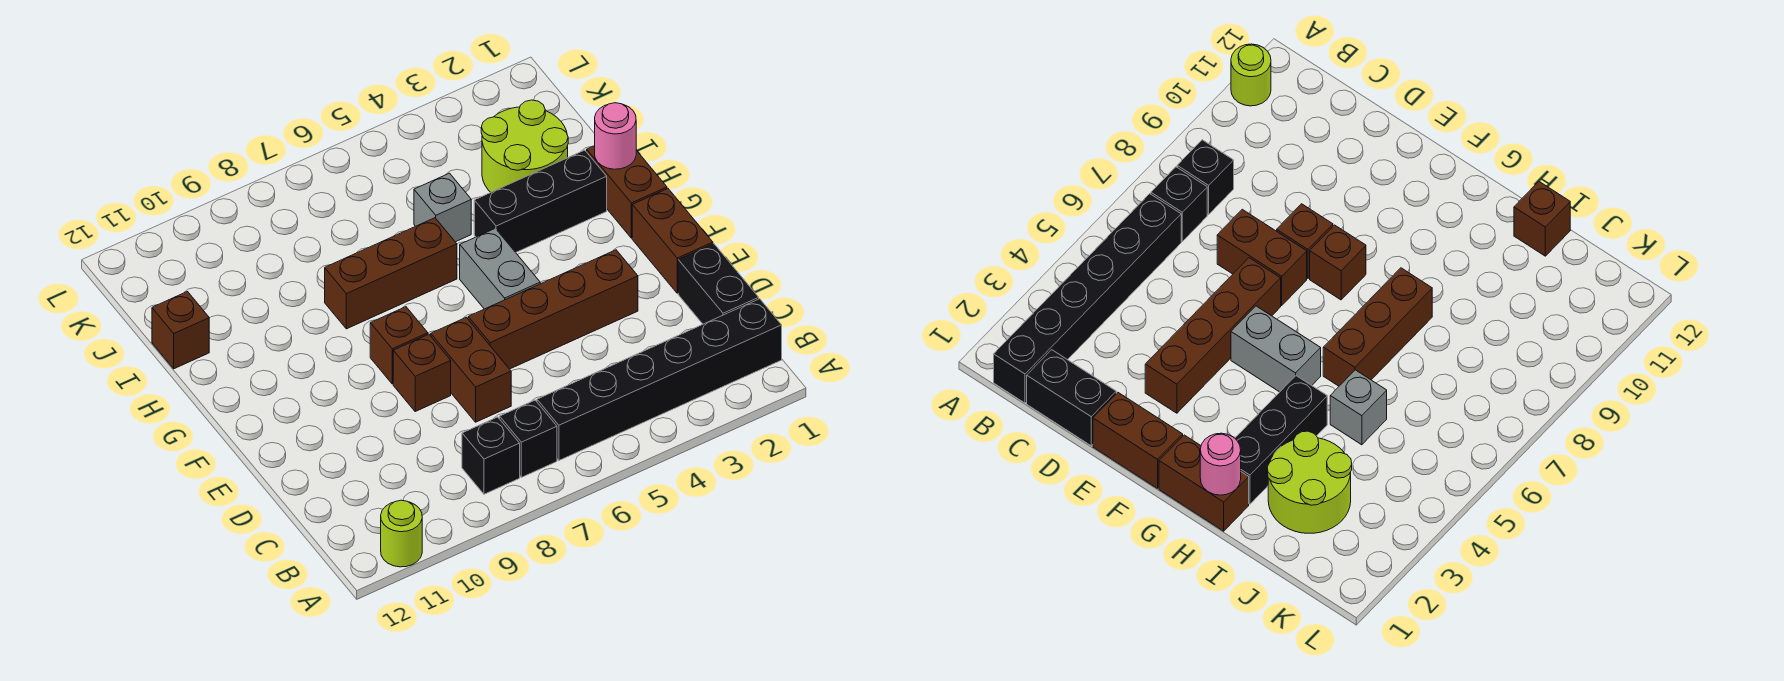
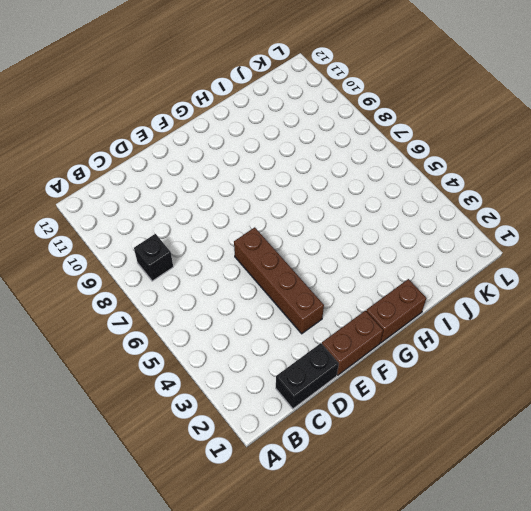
none -> lime 1x1 round brick [381,500,422,567]
none -> black 1x6 brick [537,299,782,460]
none -> black 1x1 brick [500,400,557,477]

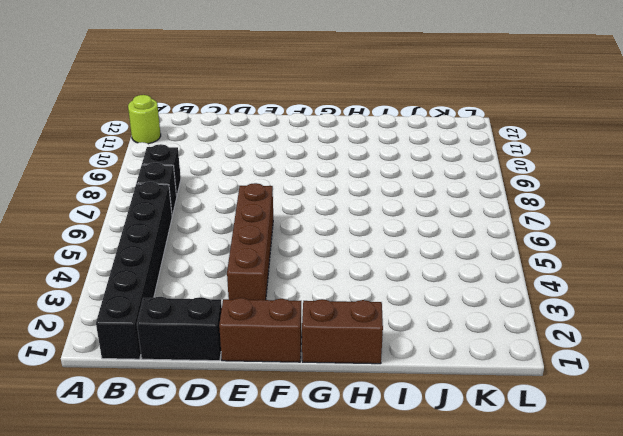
none -> brown 1x2 brick [431,317,511,422]
none -> brown 1x1 brick [393,334,451,411]
none -> grey 1x2 brick [460,228,540,309]

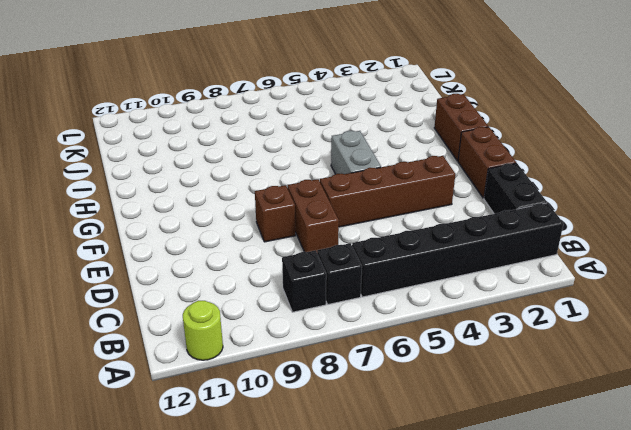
none -> brown 1x1 brick [370,307,428,384]
none -> black 1x3 brick [474,150,607,252]
none -> brown 1x3 brick [325,218,457,329]

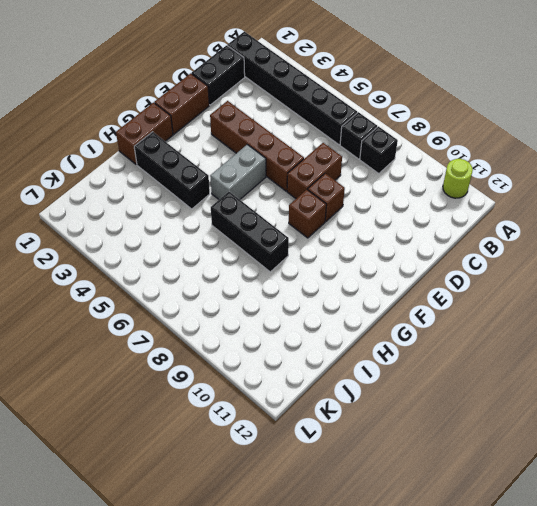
black 1x3 brick [211,192,289,272] -> brown 1x3 brick [325,218,457,329]
none -> lime 2x2 round brick [481,100,568,192]
none -> grey 1x1 brick [414,173,471,242]
none -> brown 1x1 brick [152,292,209,369]

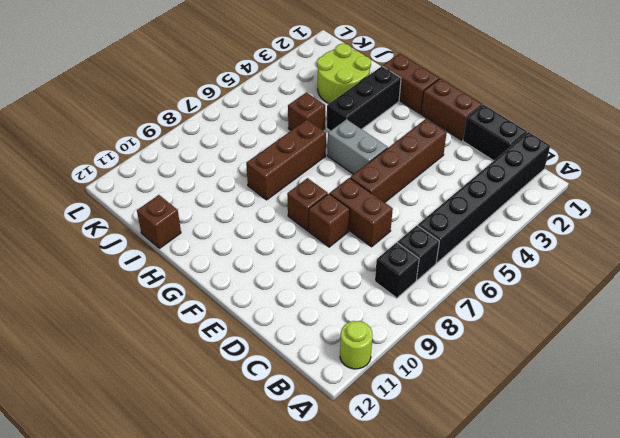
brown 1x1 brick [288,93,325,130] -> grey 1x1 brick [414,173,471,242]
none -> pink 1x1 round brick [595,103,636,169]

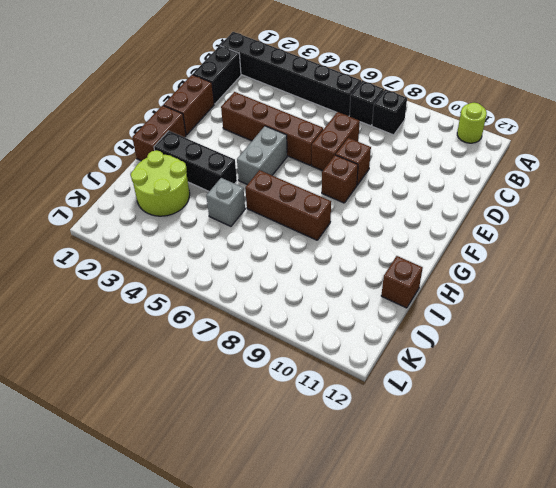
none -> pink 1x1 round brick [595,103,636,169]

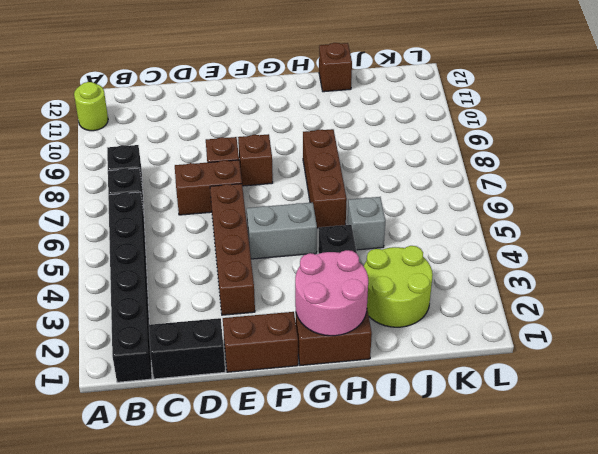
pink 2x2 round brick [295,250,368,336] -> pink 1x1 round brick [595,103,636,169]

